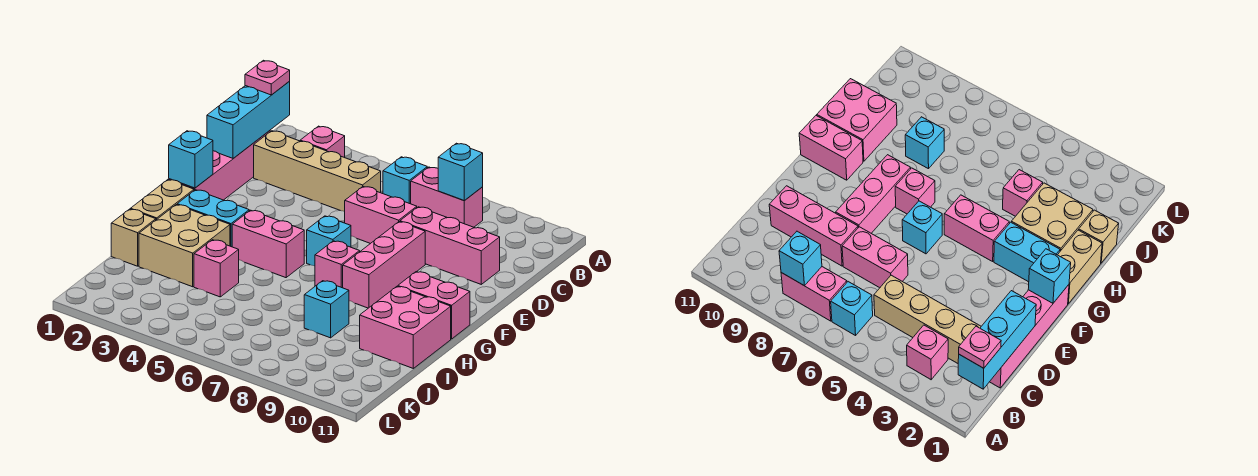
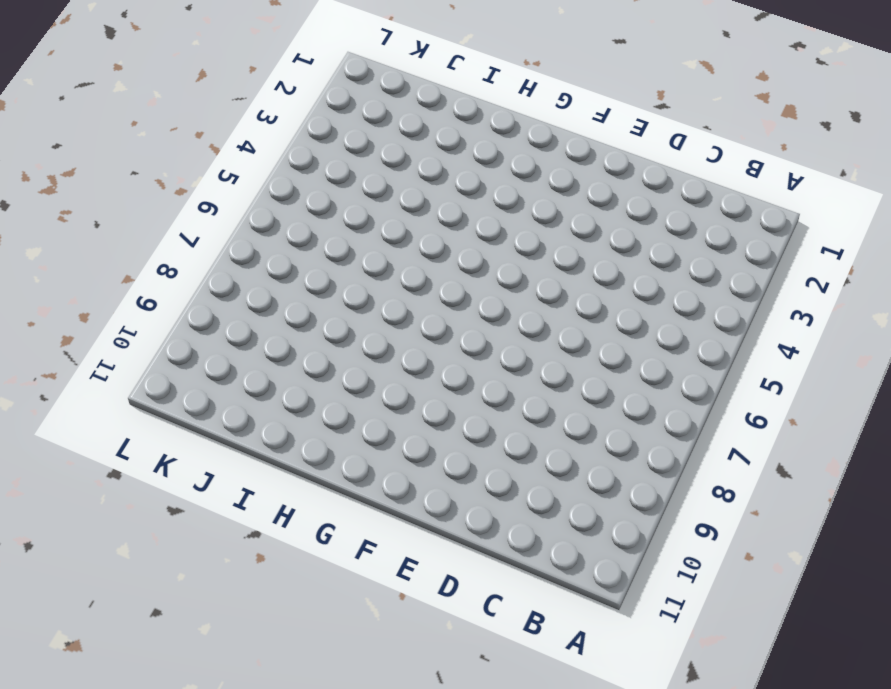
none -> pink 1x1 brick [300,126,345,157]
none -> cyan 1x1 brick [383,157,427,204]
none -> pink 1x2 brick [411,167,483,227]

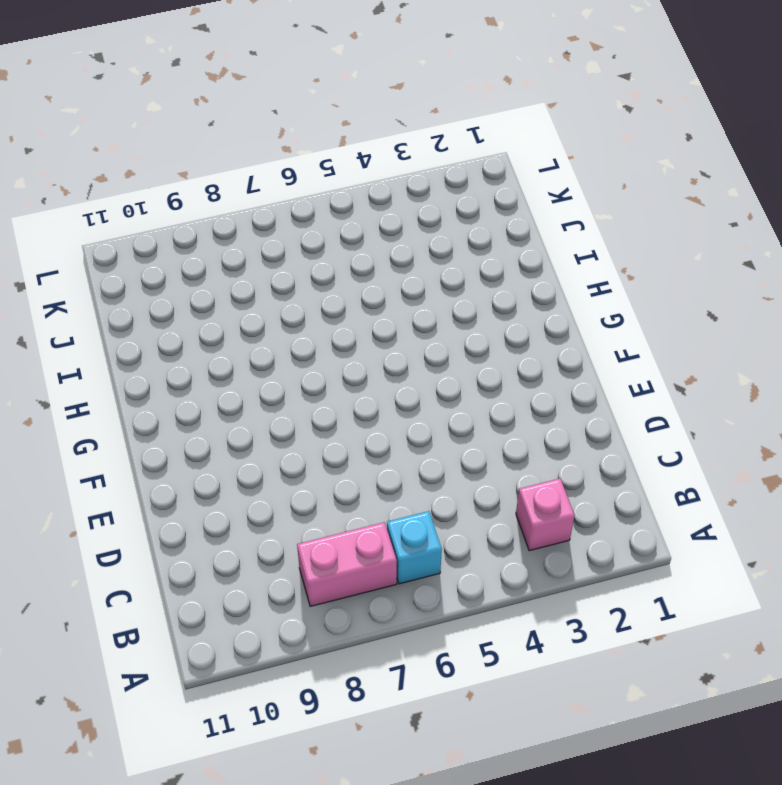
none -> pink 1x4 brick [169,131,270,200]
none -> tan 1x4 brick [254,131,381,211]
none -> pink 1x2 brick [345,186,417,244]

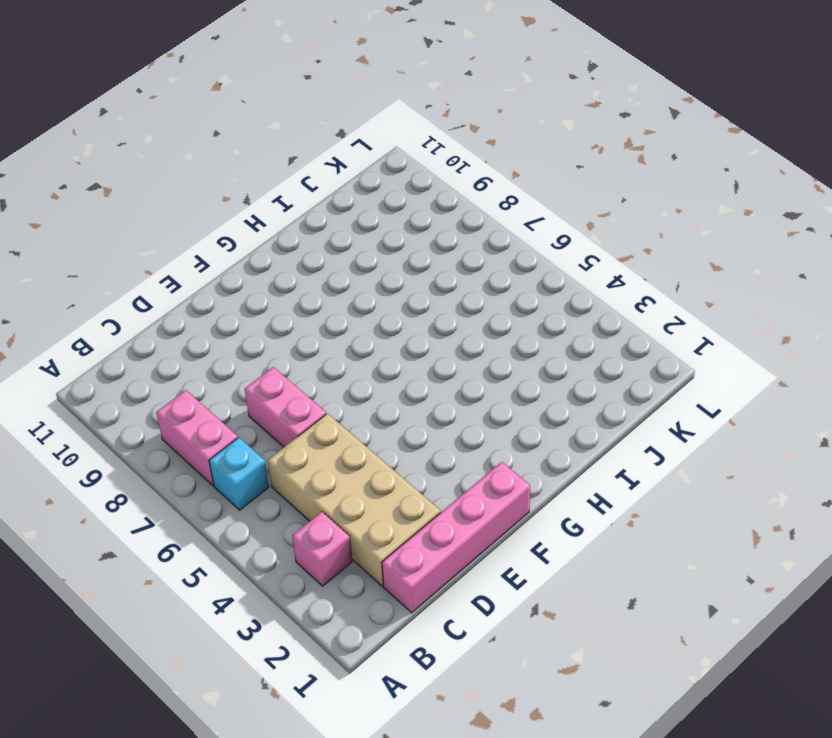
tan 2x4 brick [268,413,441,586] -> tan 1x4 brick [254,131,381,211]
none -> pink 1x3 brick [400,207,500,284]
none -> pink 1x3 brick [343,222,425,308]
none -> cyan 1x1 brick [307,216,351,266]

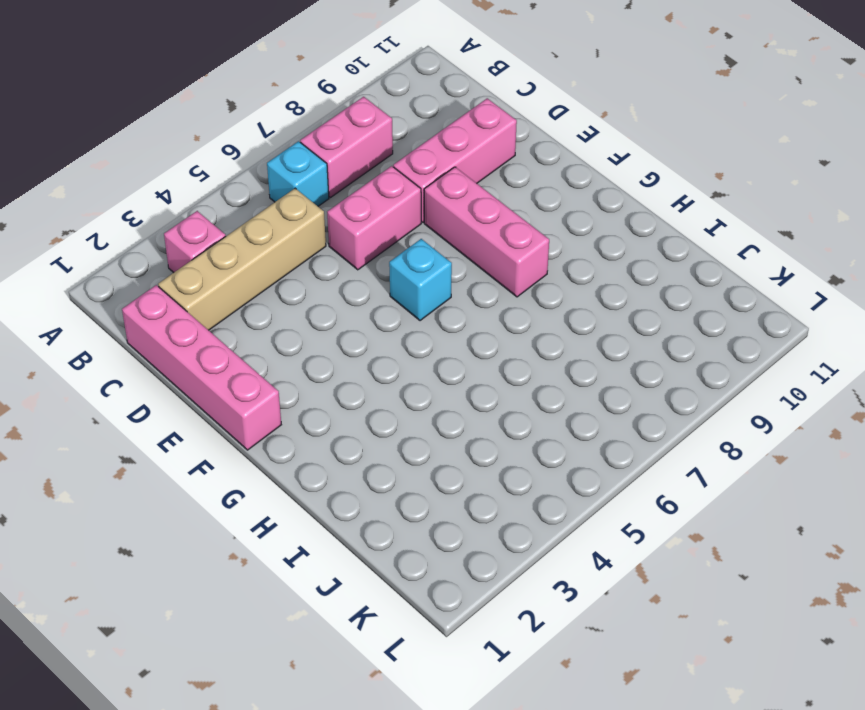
none -> tan 1x2 brick [131,180,194,220]
none -> cyan 1x2 brick [177,190,249,247]
none -> pink 1x2 brick [232,210,304,278]

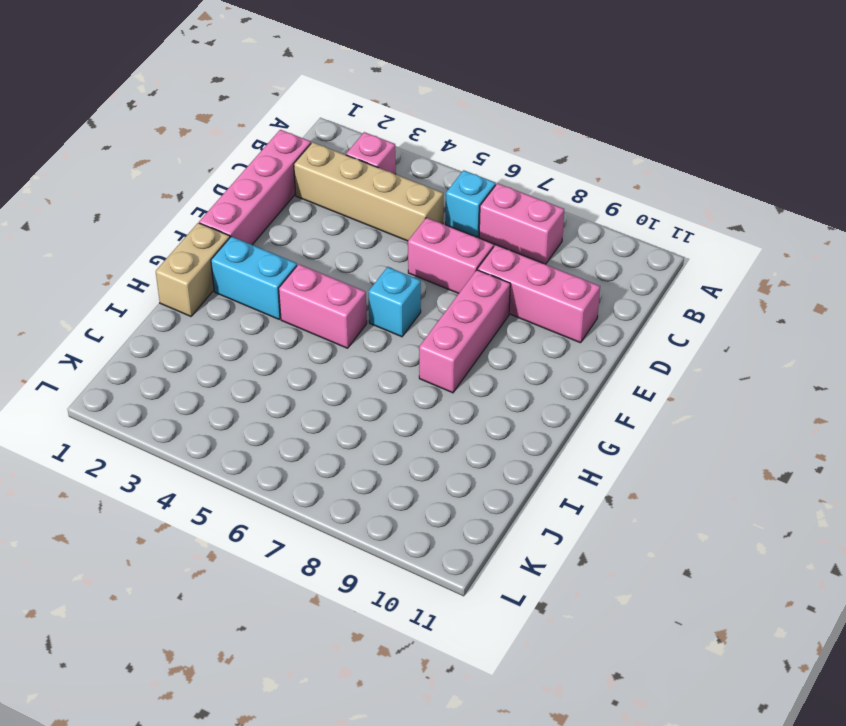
none -> pink 1x1 brick [315,241,360,288]
none -> pink 1x2 brick [398,272,470,339]
none -> tan 2x2 brick [139,205,230,287]

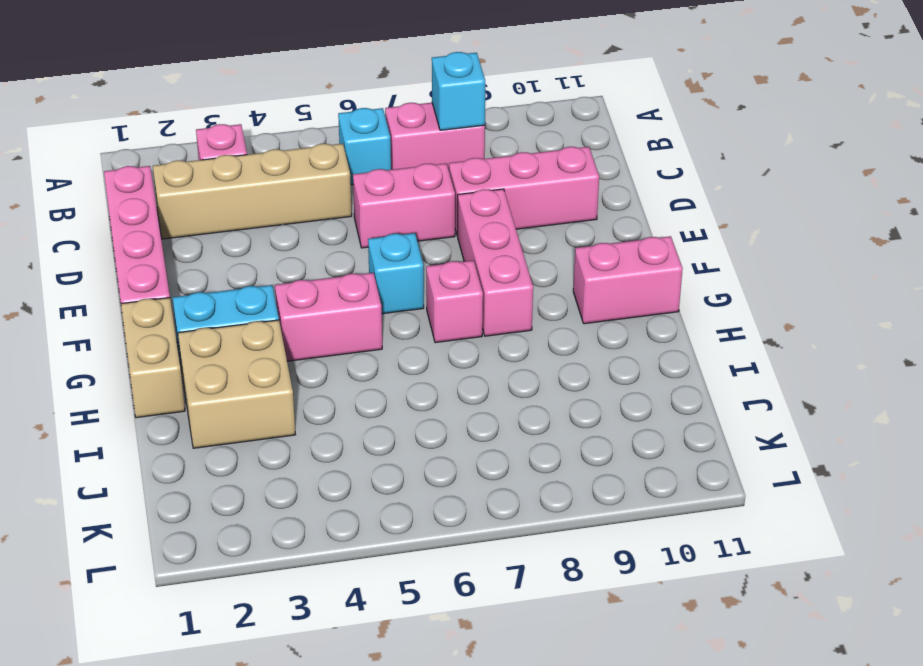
none -> pink 2x2 brick [360,286,451,368]
none -> tan 1x1 brick [111,209,156,266]
none -> pink 1x1 brick [194,240,239,297]

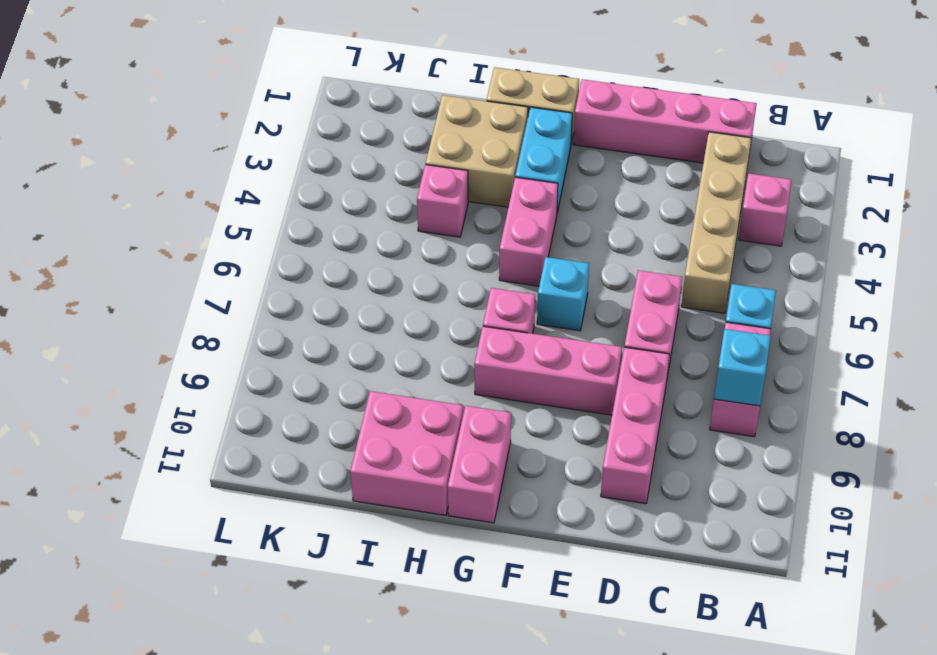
none -> tan 1x1 brick [111,209,156,266]
none -> cyan 1x1 brick [304,281,349,338]
none -> cyan 1x3 brick [207,82,290,158]

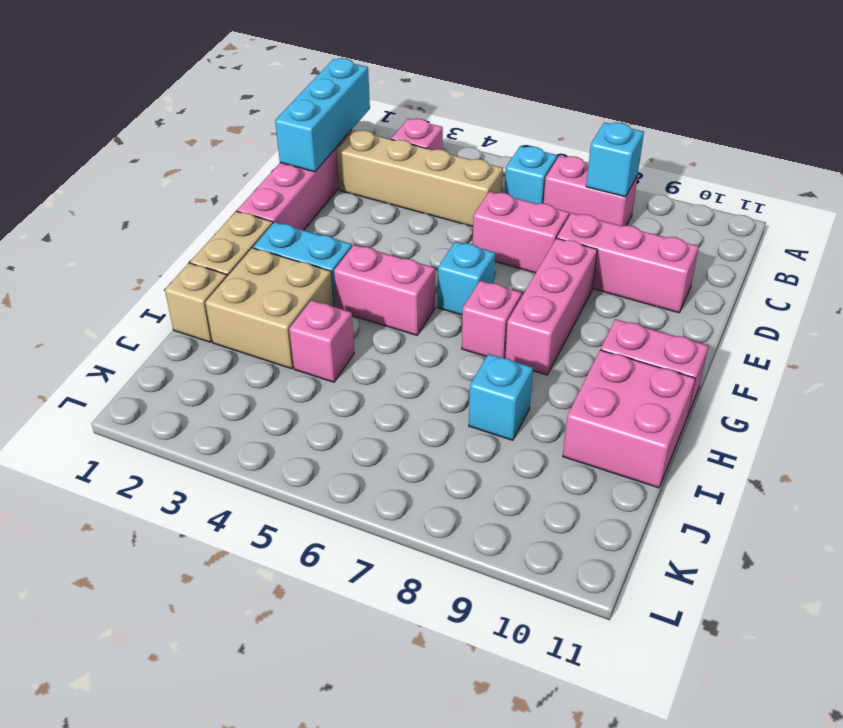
none -> cyan 1x1 brick [169,131,213,188]
none -> pink 1x1 plate [245,60,290,95]

